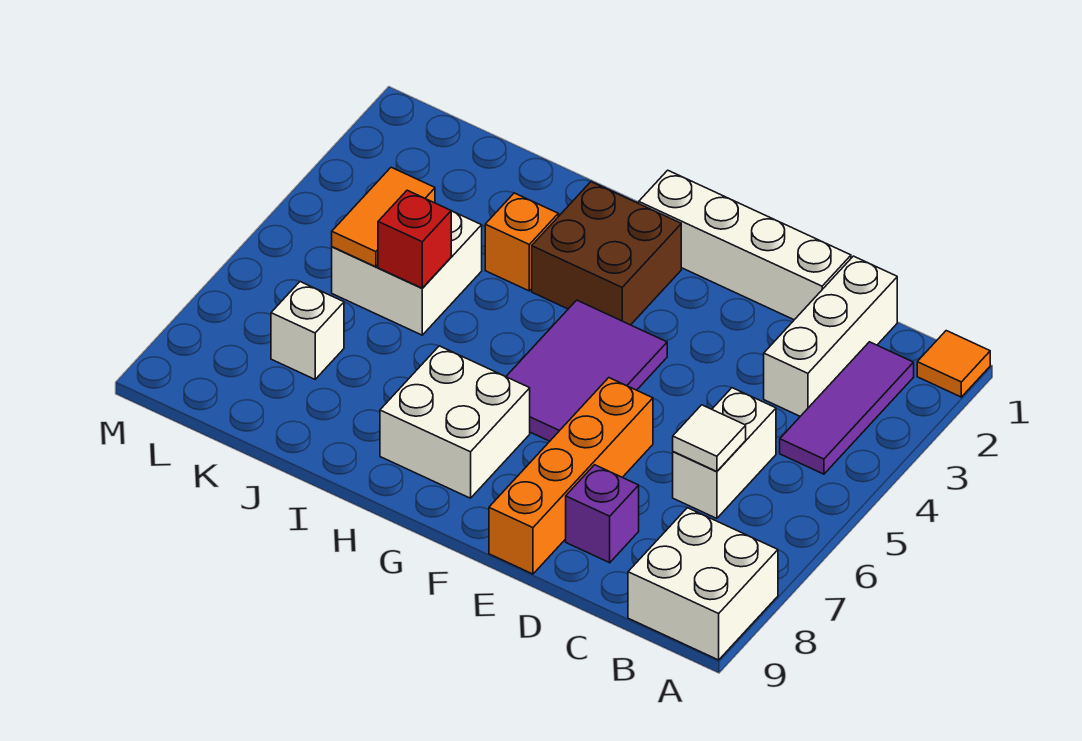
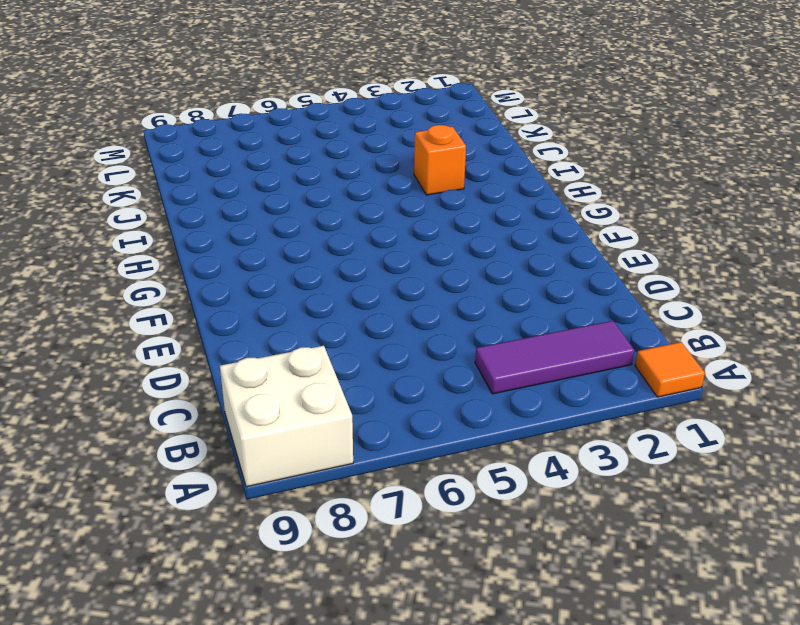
none -> white 1x3 brick [764,256,897,416]
none -> white 1x2 brick [673,388,776,518]
none -> white 1x4 brick [639,170,851,320]

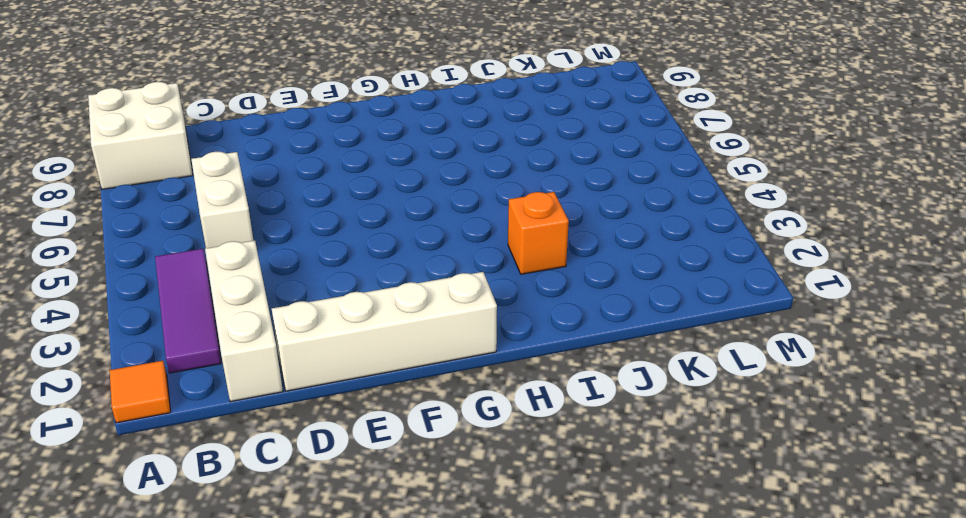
none -> purple 1x1 brick [566,465,639,563]
none -> orange 1x4 brick [489,378,653,574]
none -> purple 2x3 tile [506,300,667,441]

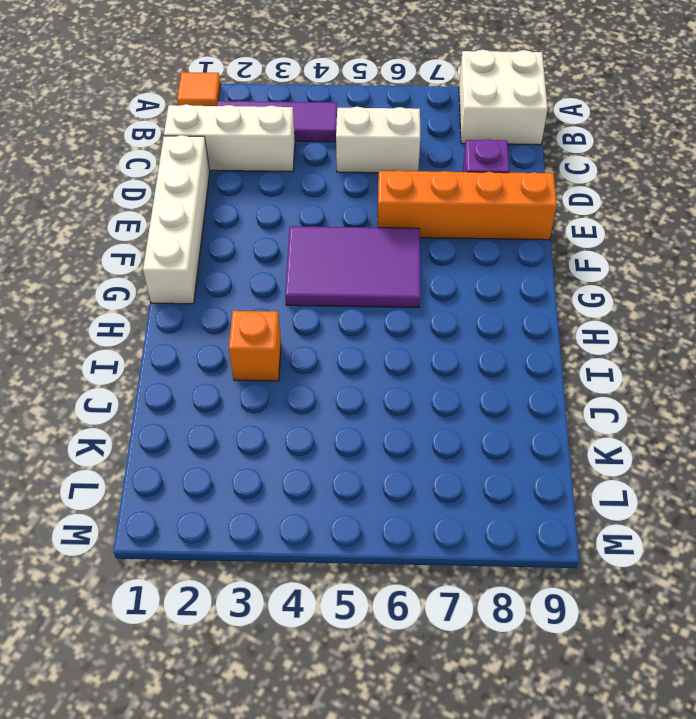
none -> brown 2x2 brick [532,182,681,325]
none -> white 2x2 brick [380,346,530,498]
none -> white 2x2 brick [332,211,482,335]

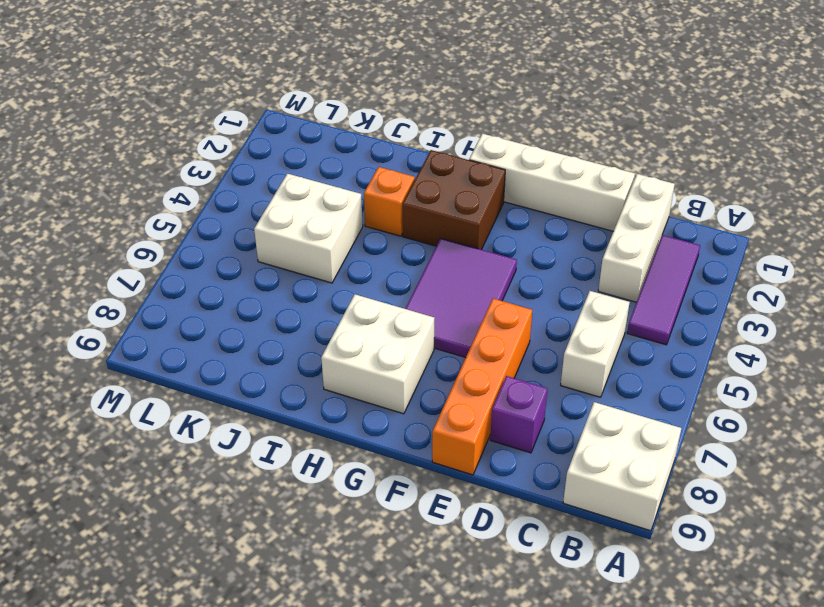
none -> orange 1x1 tile [917,331,990,397]
none -> white 1x1 brick [271,282,344,379]
none -> white 1x1 tile [673,405,746,471]

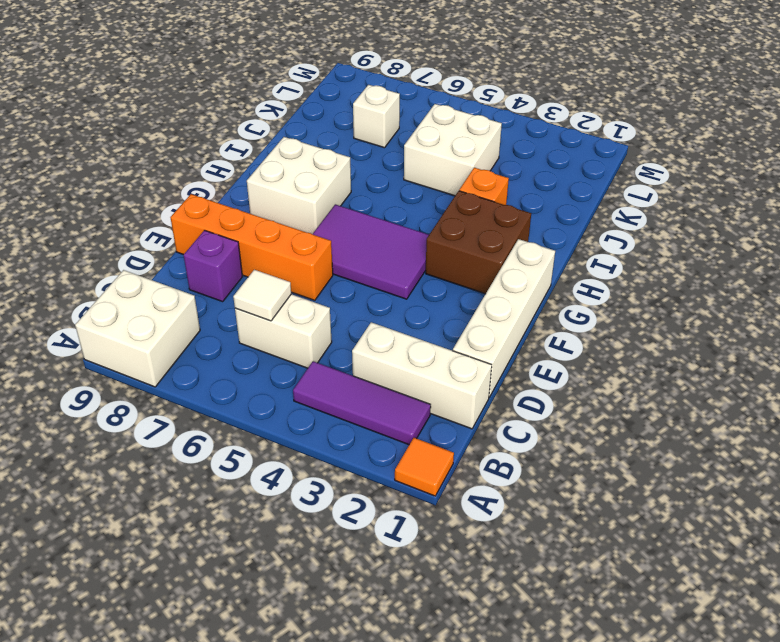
none -> red 1x1 brick [378,190,451,288]
none -> orange 1x2 tile [332,167,435,267]

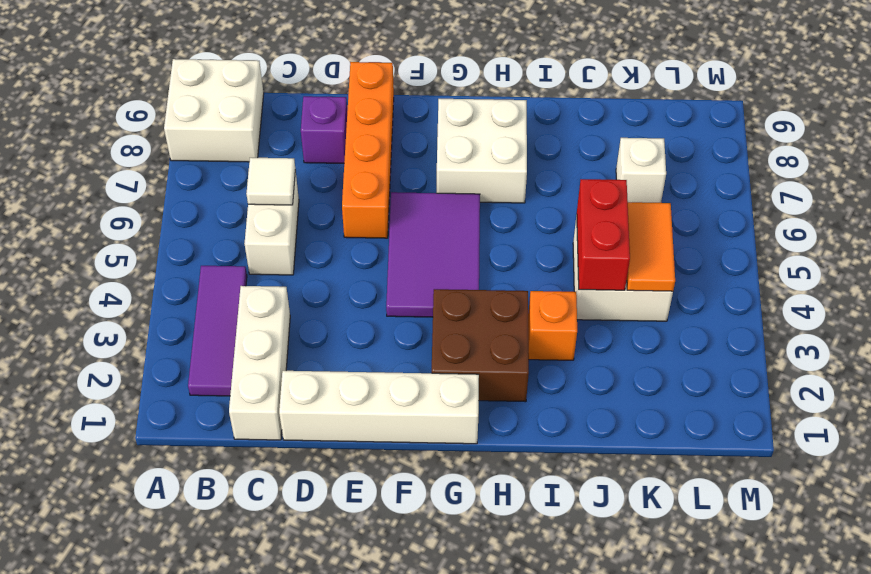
red 1x2 brick [577,179,630,290] -> red 1x1 brick [378,190,451,288]
none -> orange 1x1 tile [917,331,990,397]

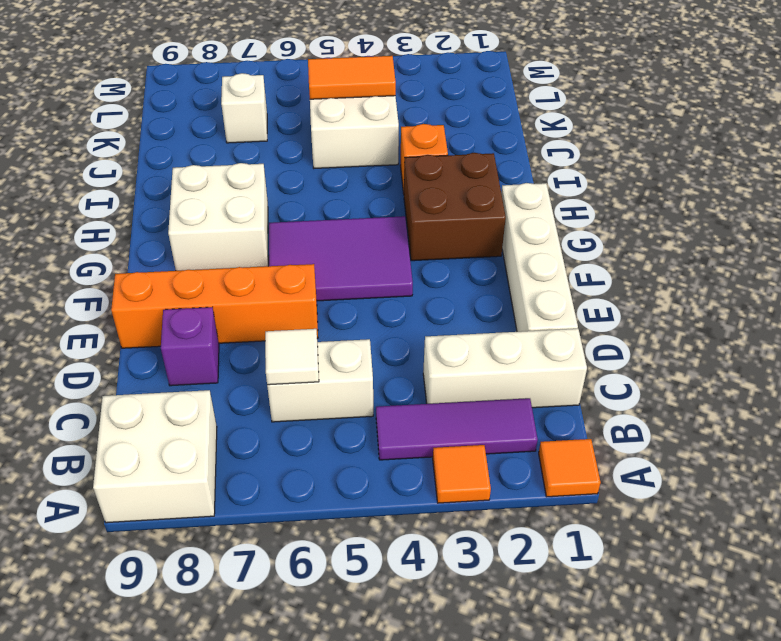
orange 1x1 tile [433,445,491,503] -> none
none -> red 1x1 brick [378,190,451,288]

